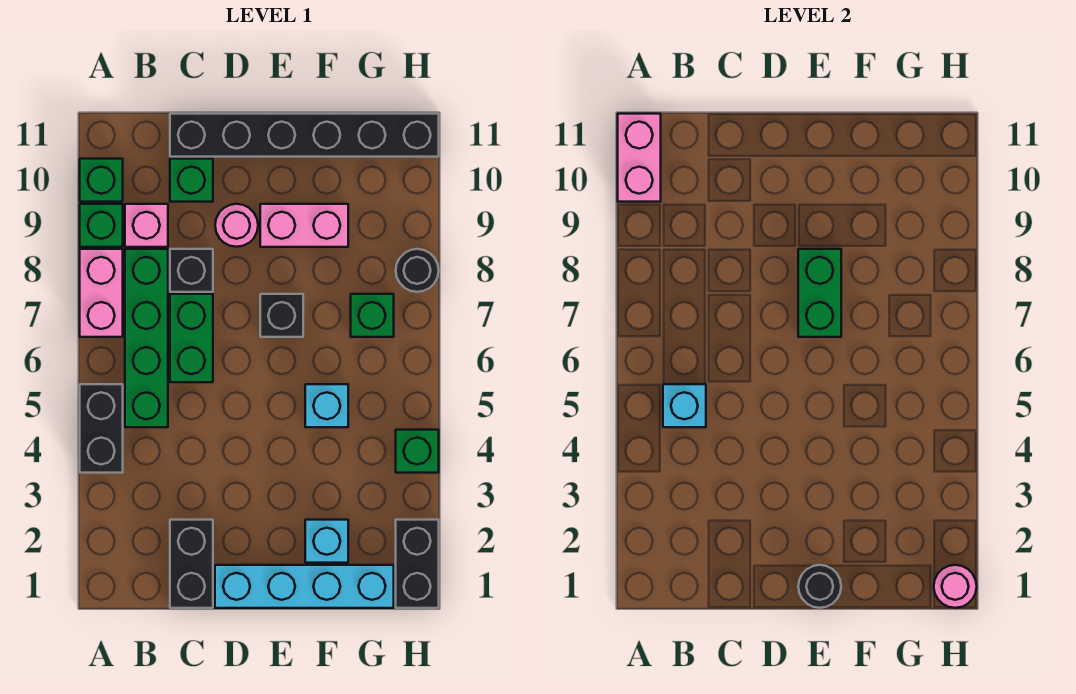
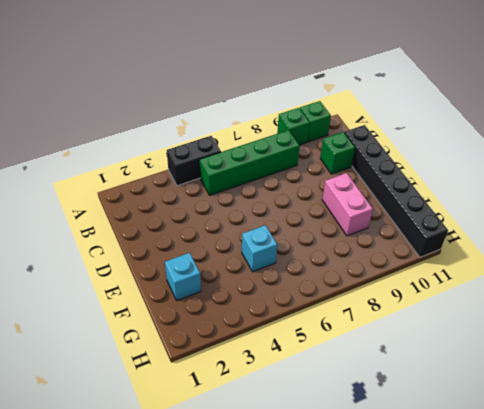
none -> pink 1x2 brick [80,249,123,337]
none -> pink 1x1 brick [125,204,168,247]
none -> black 1x2 brick [170,520,213,608]

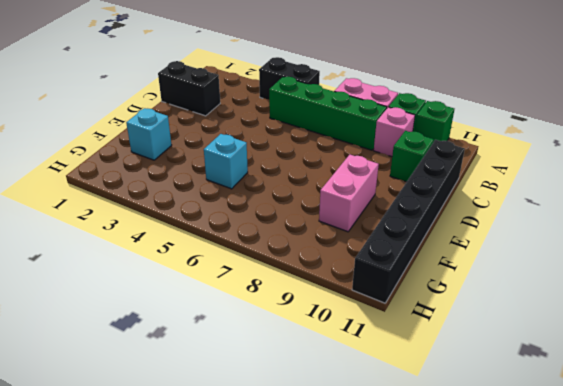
none -> green 1x2 brick [170,294,213,382]
none -> black 1x1 brick [170,249,213,292]
none -> cyan 1x4 brick [215,565,394,608]

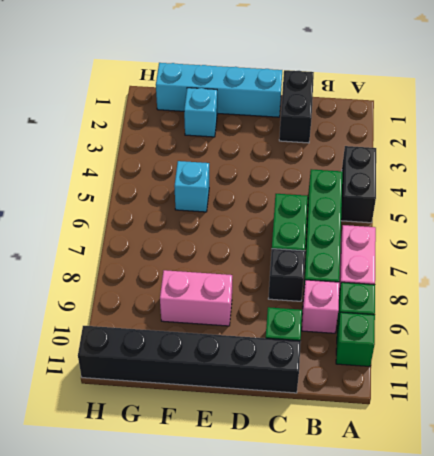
none -> pink 1x1 round brick [215,204,258,247]
none -> black 1x1 brick [260,294,303,337]
none -> green 1x1 brick [351,294,394,337]

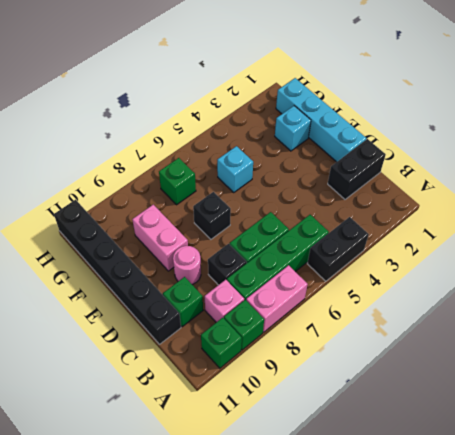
none -> black 1x2 brick [396,520,439,608]
none -> green 1x1 brick [396,430,439,473]
none -> black 1x1 round brick [396,249,439,292]

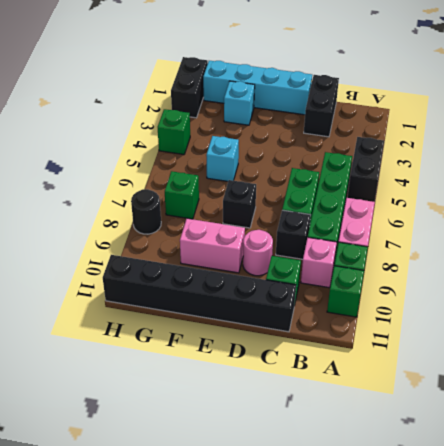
none -> pink 1x2 brick [618,114,661,202]
none -> cyan 1x1 brick [663,384,706,427]
none -> black 1x1 round brick [798,565,841,608]

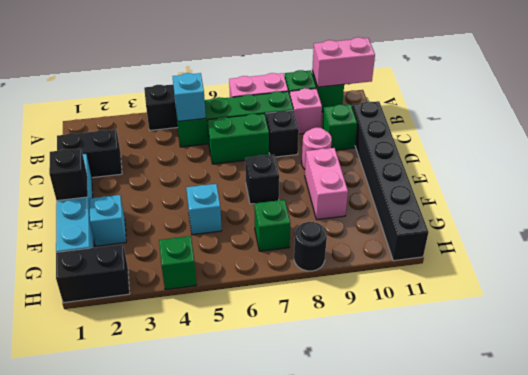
black 1x1 brick [49,148,88,201] -> black 1x1 round brick [798,565,841,608]
none -> green 1x2 brick [798,249,841,337]
none -> pink 1x1 round brick [934,565,977,608]

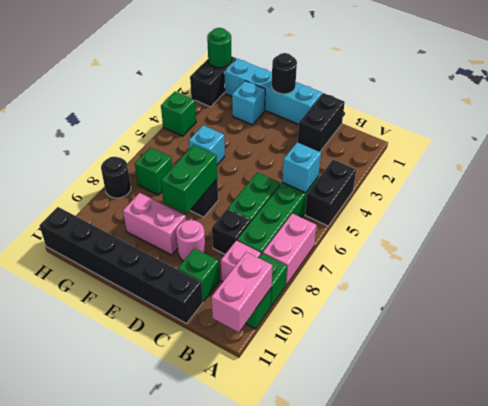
green 1x1 round brick [207,28,232,68] -> pink 1x1 round brick [934,565,977,608]

